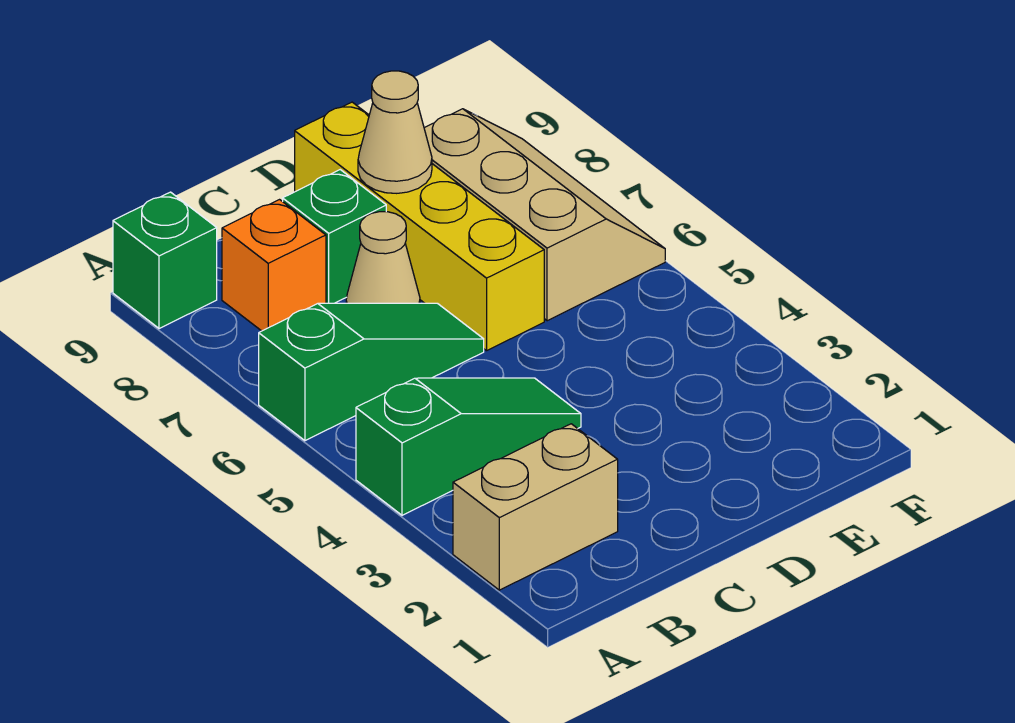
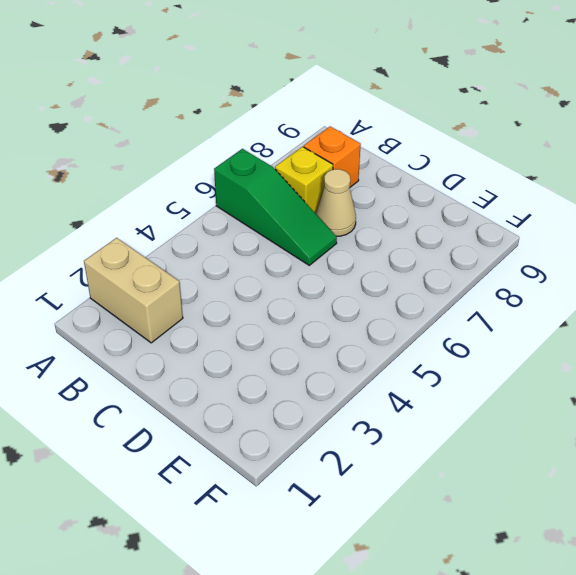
yellow 1x1 brick [275,147,333,214] -> none
none -> green 1x3 slope [356,378,581,515]
none -> green 1x1 brick [113,192,217,329]

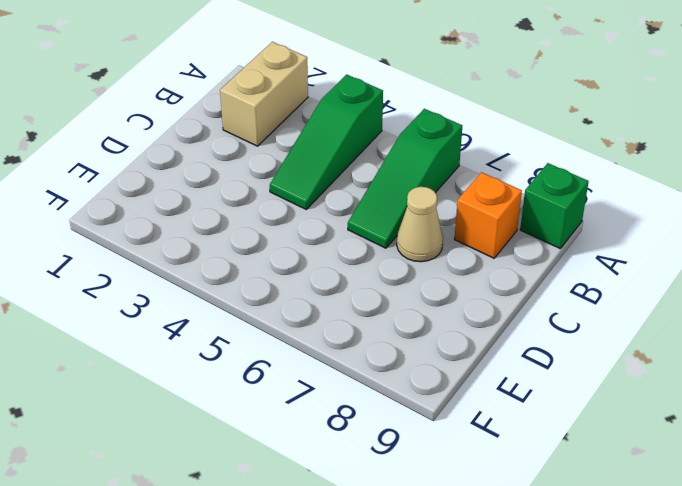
none -> green 1x1 brick [283,170,386,303]
none -> yellow 1x4 brick [295,102,544,351]

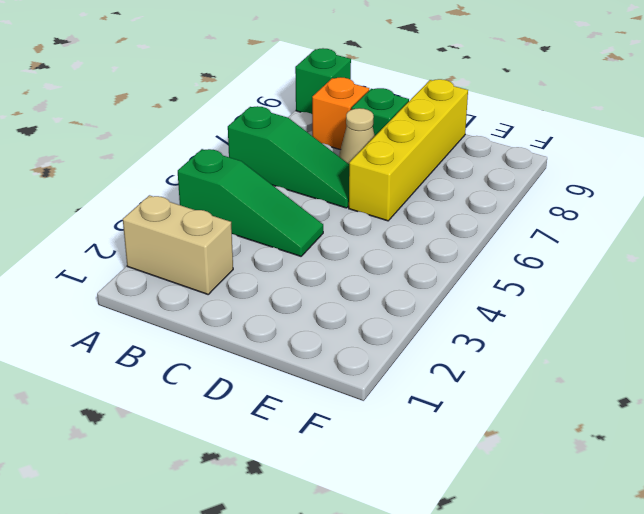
none -> tan 2x3 slope [424,109,665,321]
none -> tan 1x1 cone [358,71,432,193]

